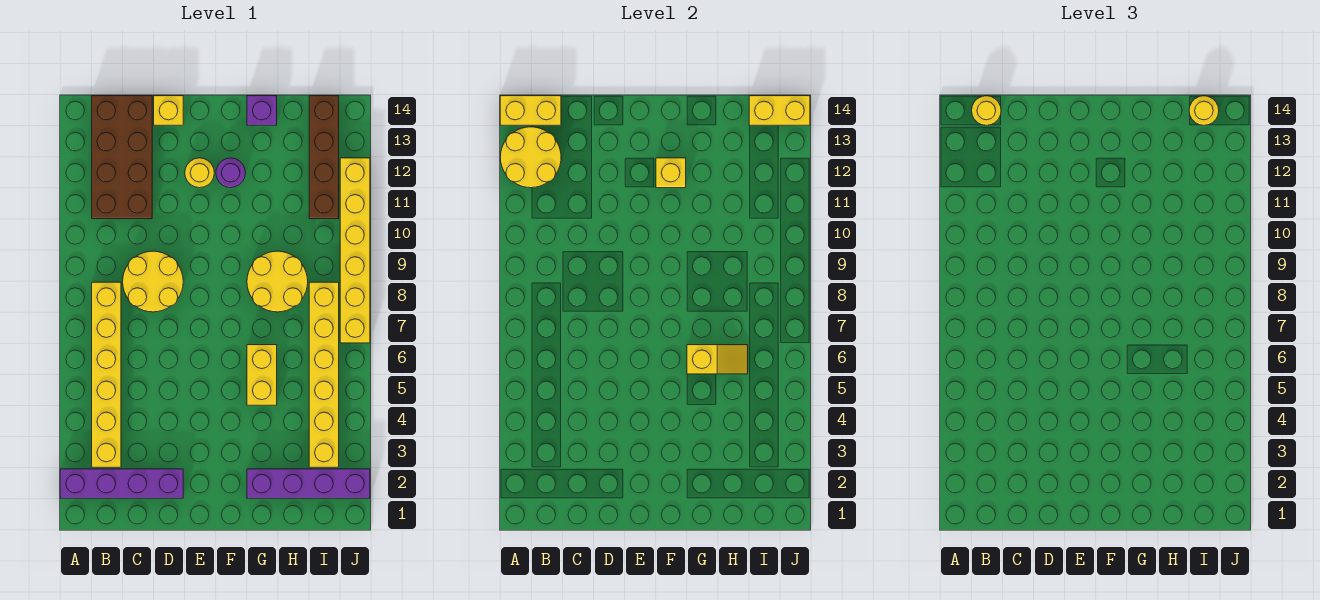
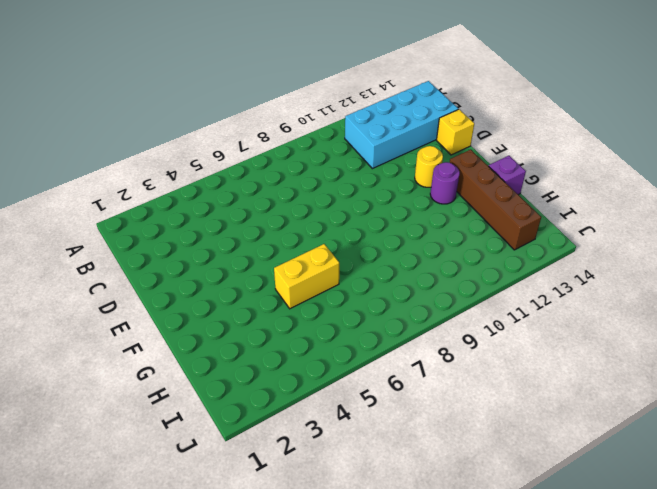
cyan 2x4 brick [345,81,458,169] -> brown 2x4 brick [92,96,152,219]
brown 1x4 brick [450,150,541,250] -> brown 1x4 brick turned to [309,96,339,219]
none -> purple 1x4 brick [60,469,183,498]
none -> yellow 1x6 brick [92,282,121,467]
none -> yellow 2x2 round brick [123,251,183,312]

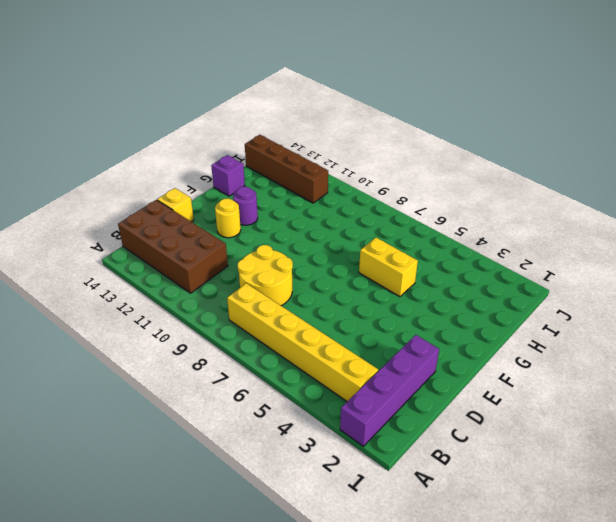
none -> purple 1x4 brick [247,469,370,498]
none -> yellow 2x2 round brick [247,251,308,312]
none -> yellow 1x6 brick [309,282,339,467]

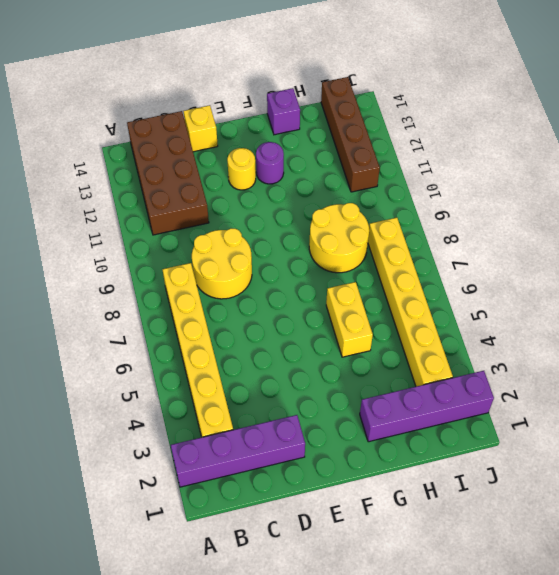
none -> yellow 1x6 brick [340,158,370,343]
none -> yellow 2x2 round brick [500,127,561,188]
none -> yellow 1x2 brick [500,96,561,125]

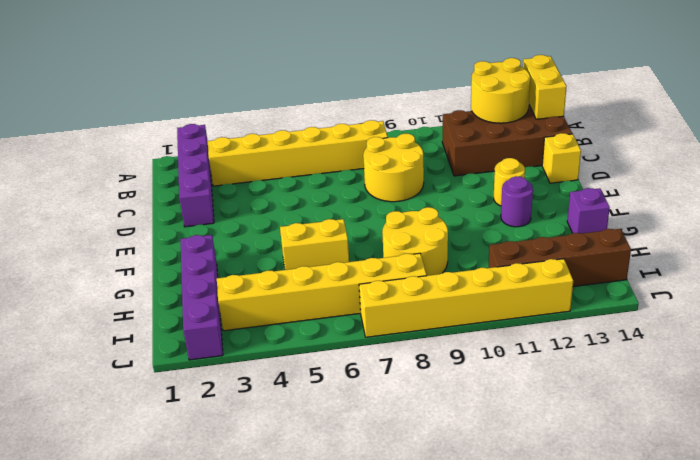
none -> yellow 1x1 brick [656,158,686,188]
none -> yellow 1x2 slope [687,345,748,374]
none -> yellow 1x2 brick [749,96,810,125]

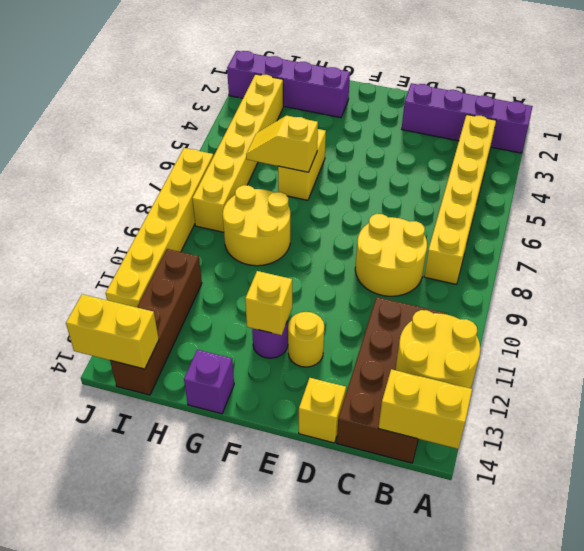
none -> yellow 1x1 round brick [972,96,1001,125]
none -> yellow 1x1 round brick [1189,96,1219,125]

